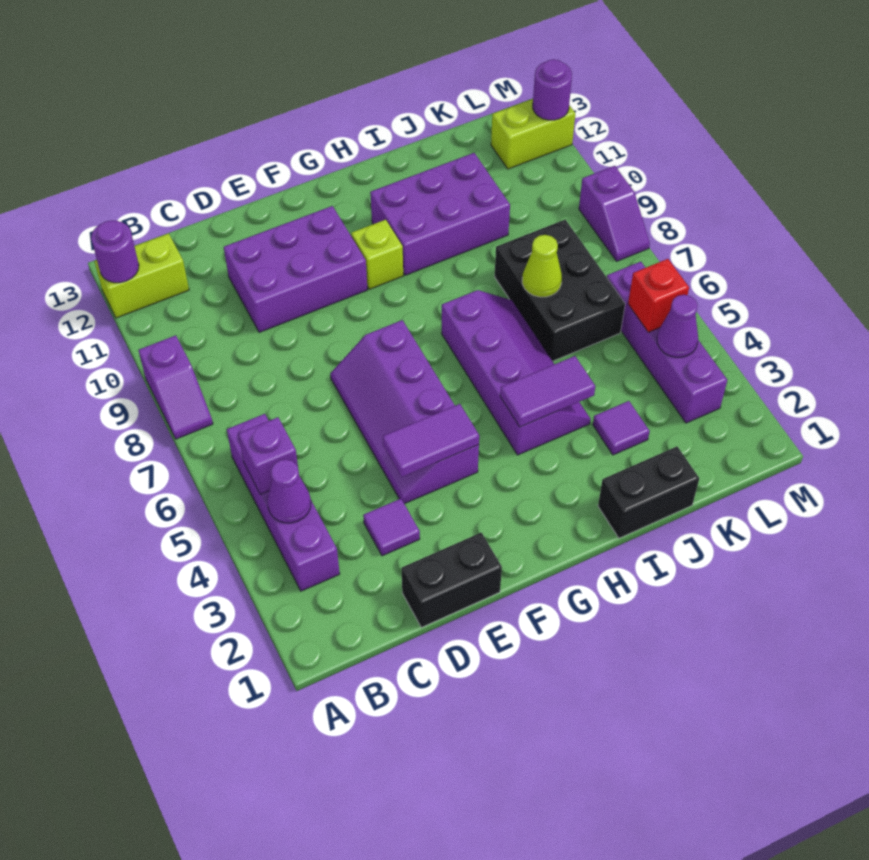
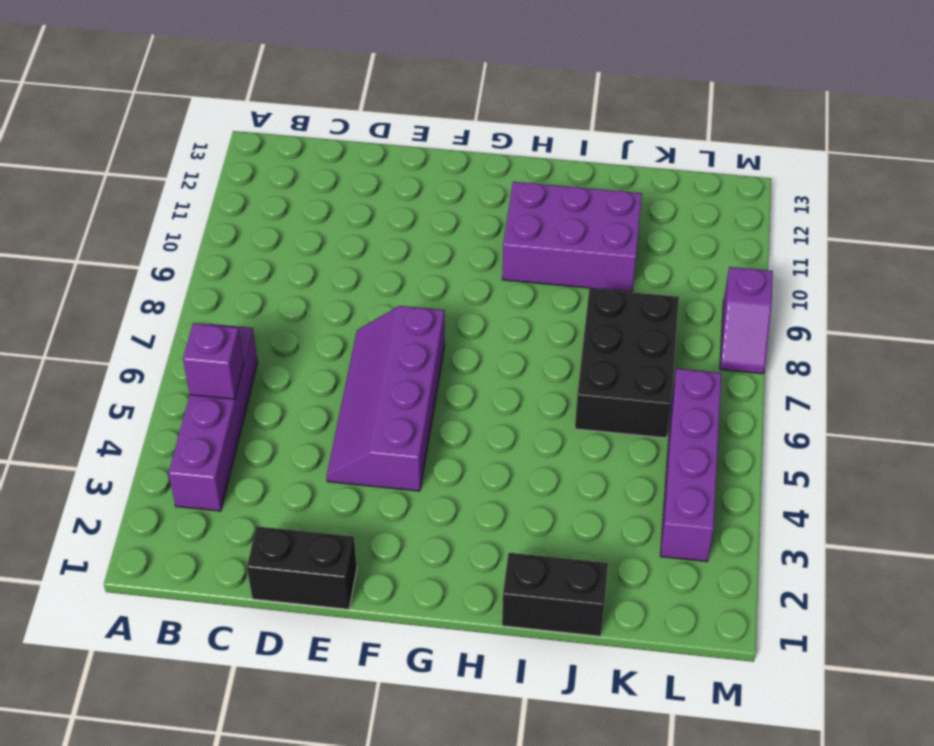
none -> purple 1x2 slope [138,335,213,439]
none -> lime 1x2 brick [94,234,189,318]
none -> purple 1x1 tile [363,499,420,556]

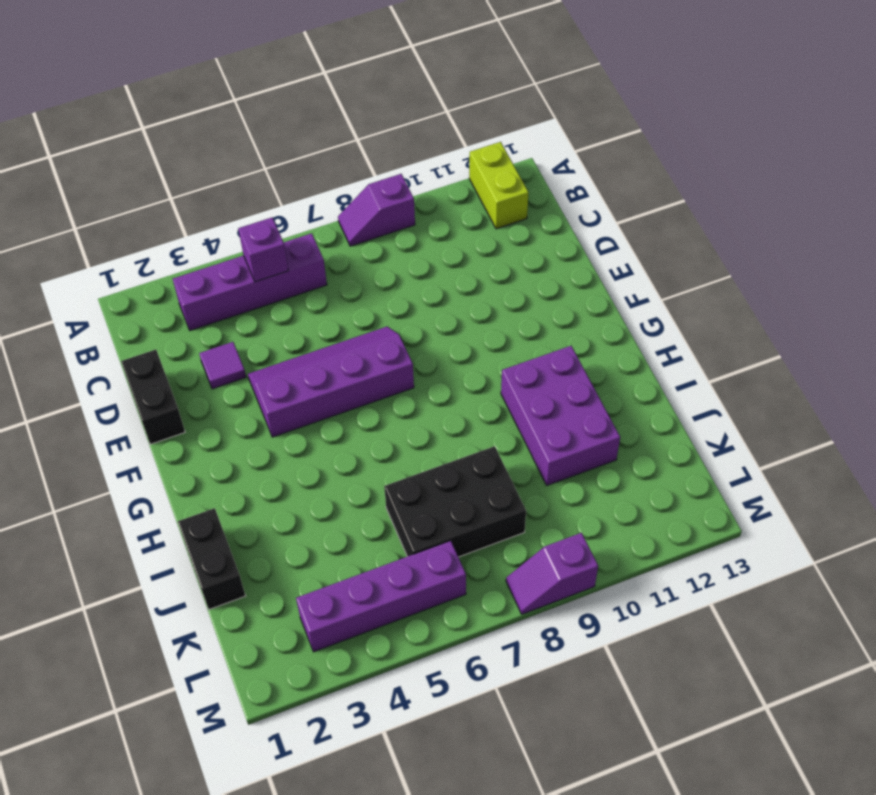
none -> purple 2x3 brick [224,206,367,332]
none -> lime 1x1 brick [351,220,403,289]
none -> purple 2x4 slope [442,290,591,455]

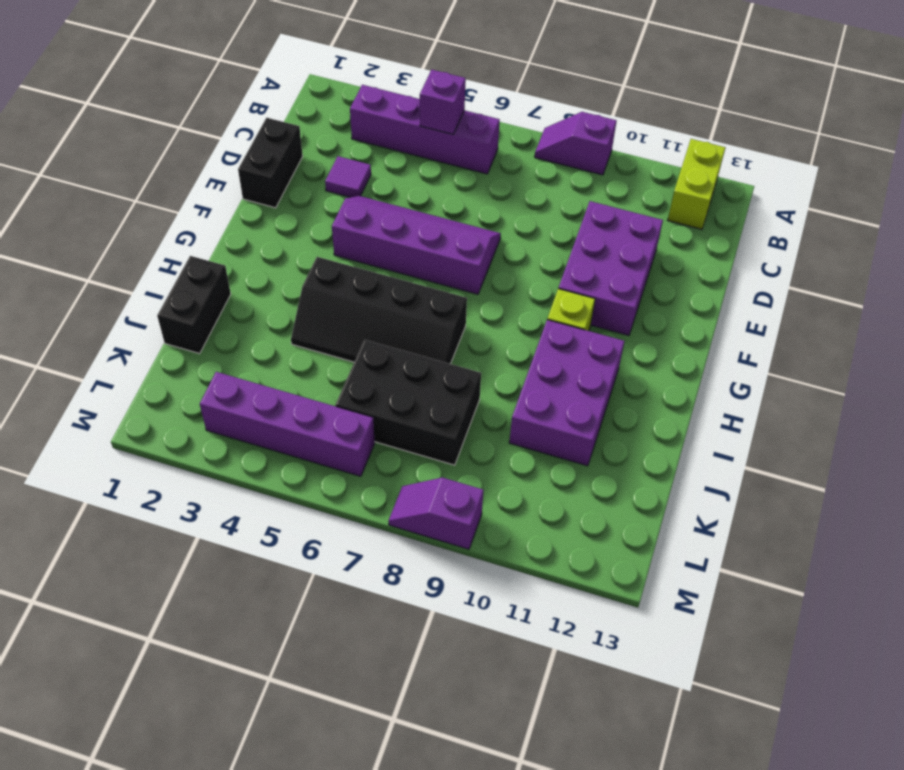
black 2x4 slope [291,257,467,364] -> purple 2x4 slope [442,290,591,455]
none -> purple 1x1 tile [593,401,650,455]
none -> lime 1x2 brick [491,99,575,169]
none -> purple 1x1 round brick [91,221,139,283]

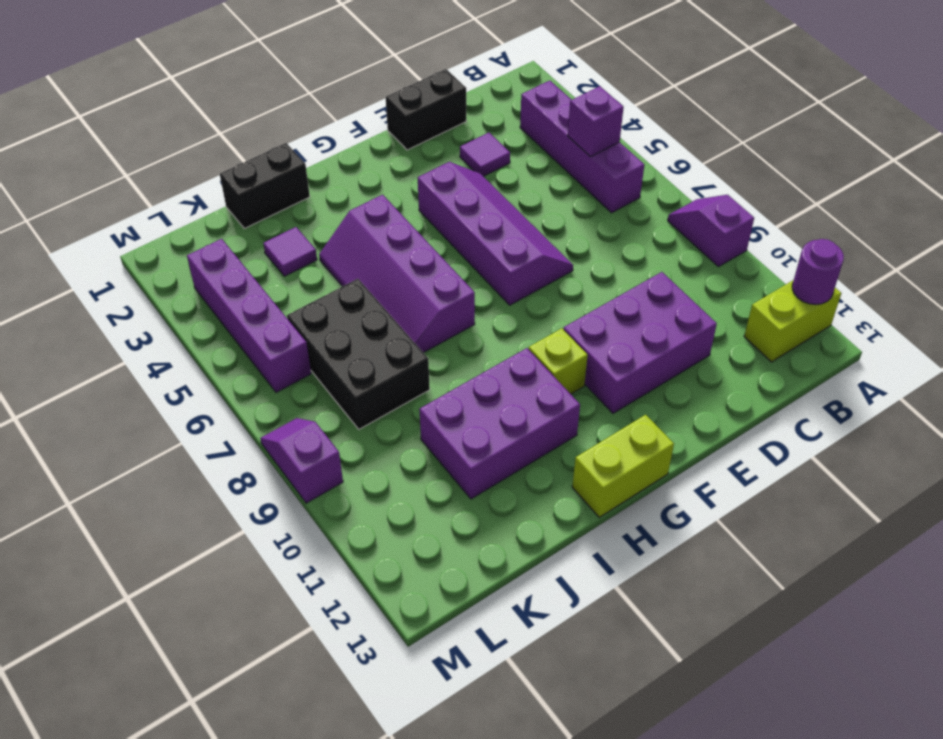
lime 1x2 brick [572,415,674,517] -> lime 1x2 brick moved to [491,99,575,169]
none -> purple 1x1 cone [267,459,311,523]
none -> purple 1x2 tile [383,404,479,477]
none -> purple 1x2 tile [500,356,595,427]

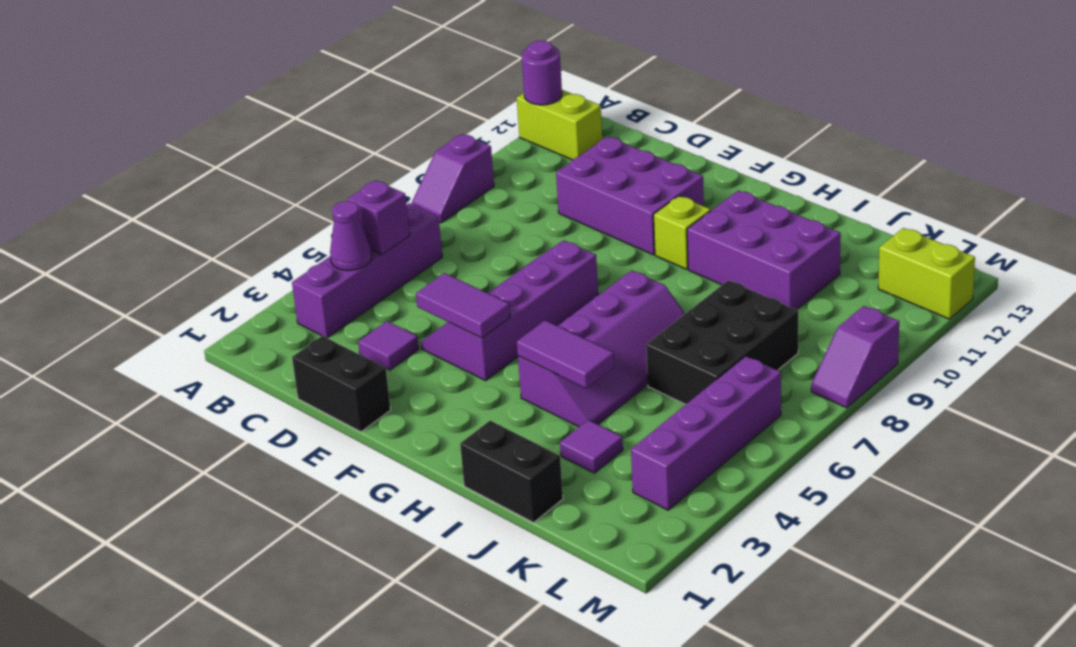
none -> lime 1x1 cone [522,235,562,297]
none -> purple 1x1 cone [657,295,698,357]
none -> red 1x1 brick [628,259,689,332]

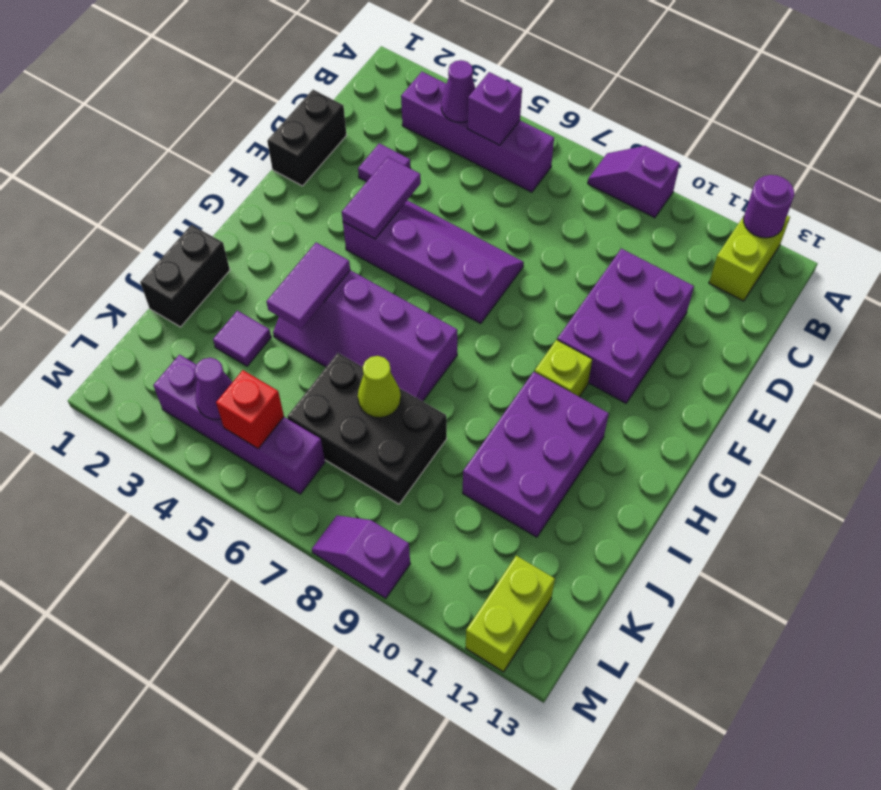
none -> purple 1x1 round brick [533,59,572,120]

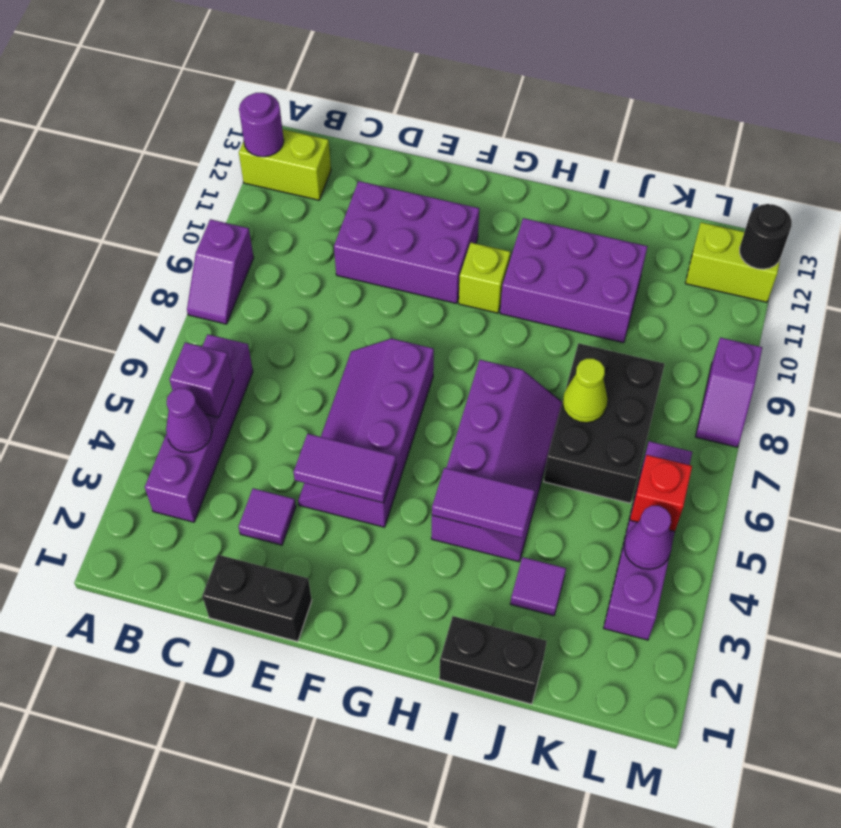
black 1x1 round brick [740,204,792,269] -> purple 1x1 round brick [533,59,572,120]

